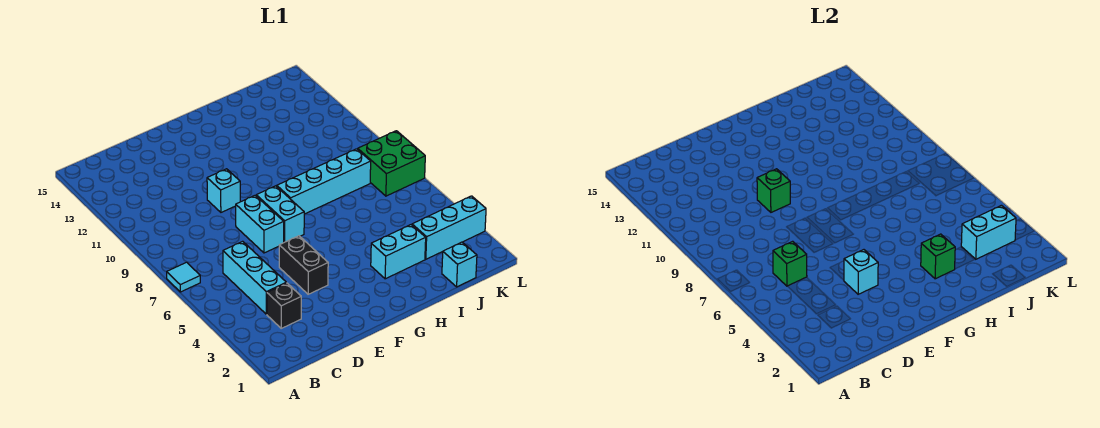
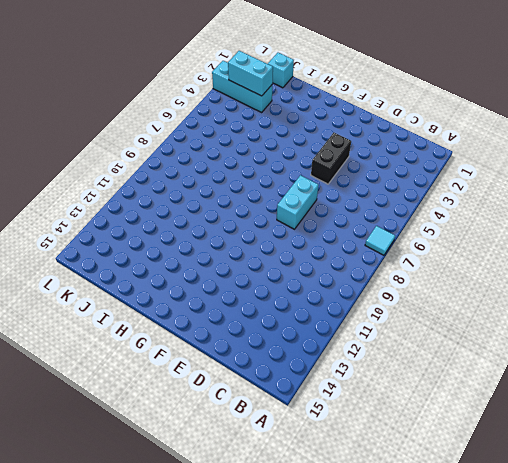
none -> black 1x1 brick [267,283,301,328]
none -> cyan 1x3 brick [223,241,286,314]
none -> cyan 1x1 brick [207,169,240,212]

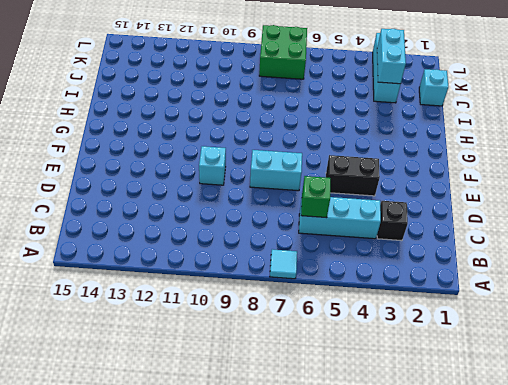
none -> cyan 1x2 brick [256,186,304,242]
none -> cyan 1x4 brick [277,149,371,214]
none -> cyan 1x2 brick [371,225,426,279]

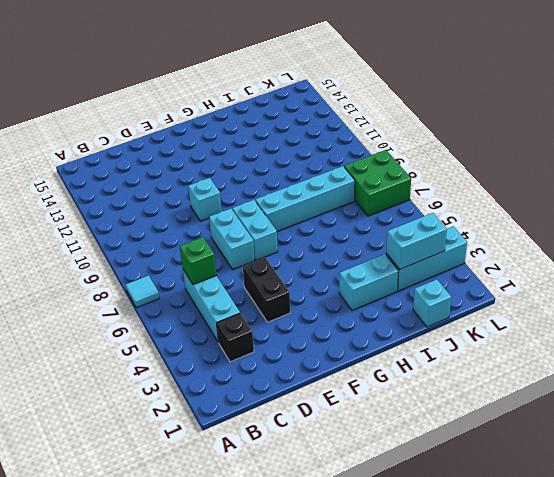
none -> cyan 1x1 brick [844,250,878,294]
none -> green 1x1 brick [757,169,790,212]
none -> green 1x1 brick [921,234,956,279]

